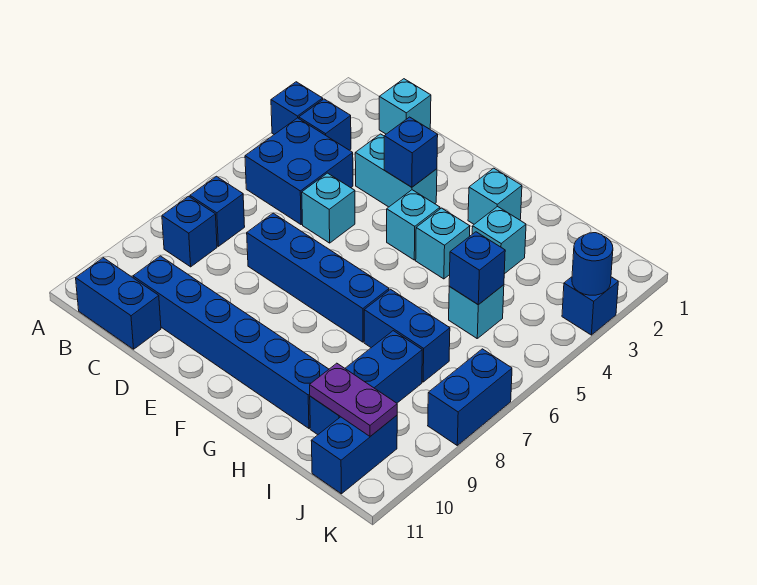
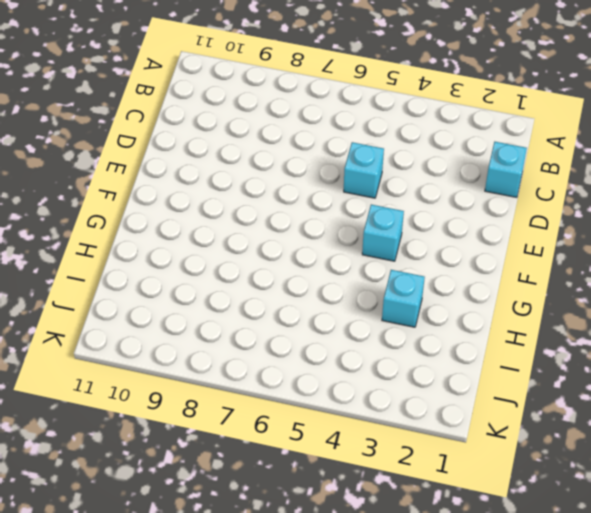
none -> blue 1x1 brick [271,82,323,134]
none -> blue 1x1 brick [299,99,351,150]
none -> blue 2x2 brick [245,118,353,225]

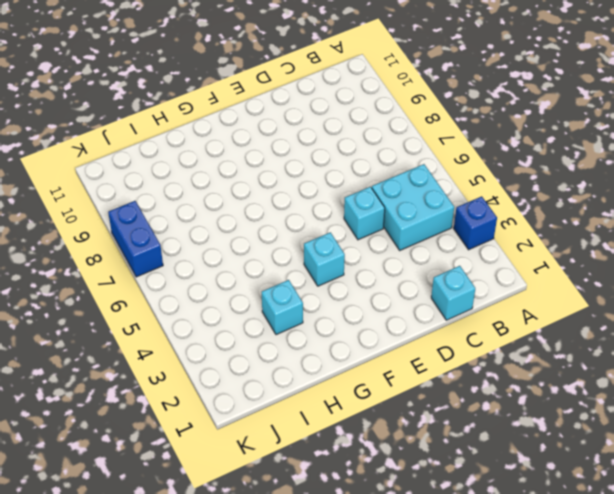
cyan 2x2 brick [372,164,454,250] -> blue 2x2 brick [245,118,353,225]
none -> blue 1x1 brick [299,99,351,150]
none -> blue 1x1 brick [190,176,245,246]
none -> blue 1x1 brick [162,196,217,267]

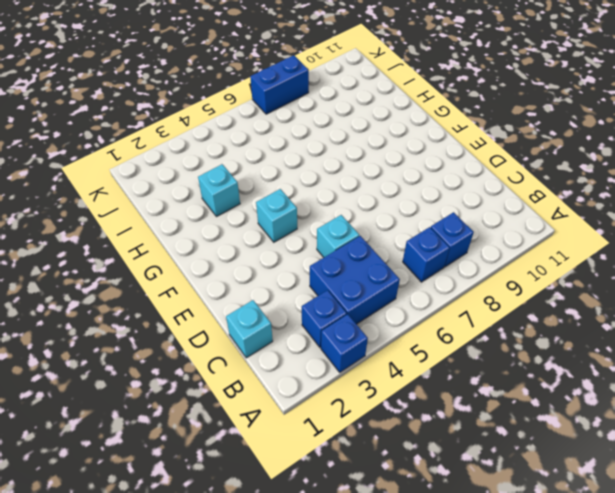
none -> blue 1x2 brick [76,258,161,349]
none -> blue 1x6 brick [133,256,329,428]
none -> cyan 1x2 brick [355,134,437,207]

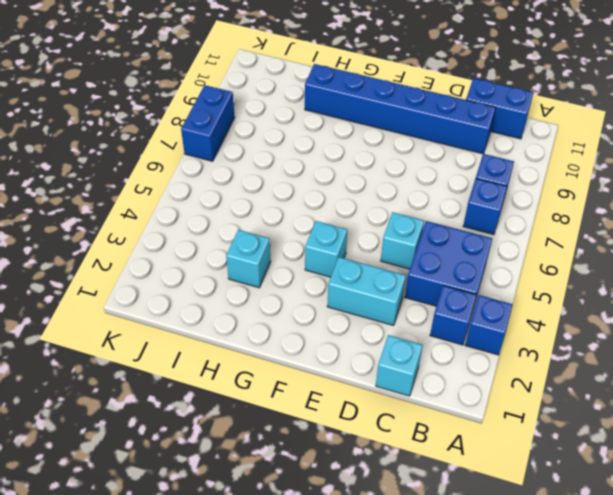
none -> blue 1x4 brick [247,213,389,342]
none -> cyan 1x1 brick [468,168,522,224]
none -> cyan 1x1 brick [416,208,470,279]

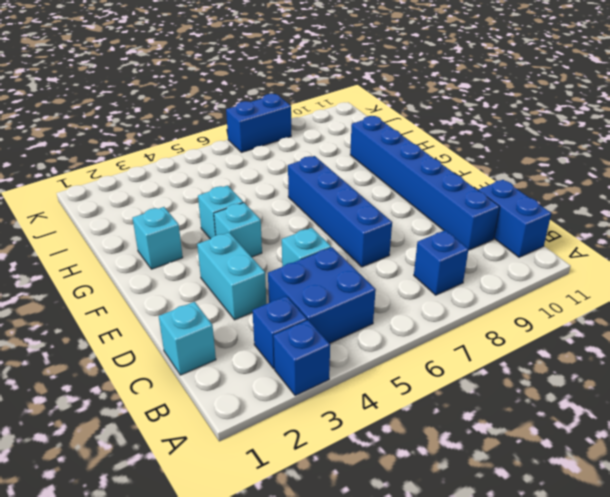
none -> blue 1x1 brick [190,176,245,246]
none -> cyan 1x1 brick [472,206,526,274]
none -> blue 1x2 brick [364,289,450,382]

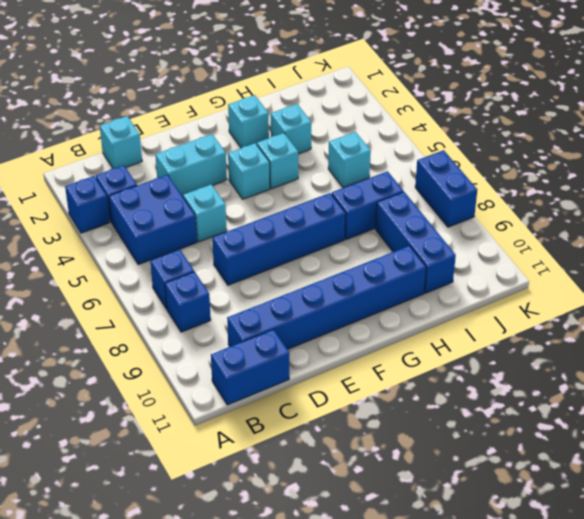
none -> blue 1x2 brick [311,415,397,494]
none -> blue 1x1 brick [562,277,618,335]
none -> blue 1x1 brick [384,117,438,187]

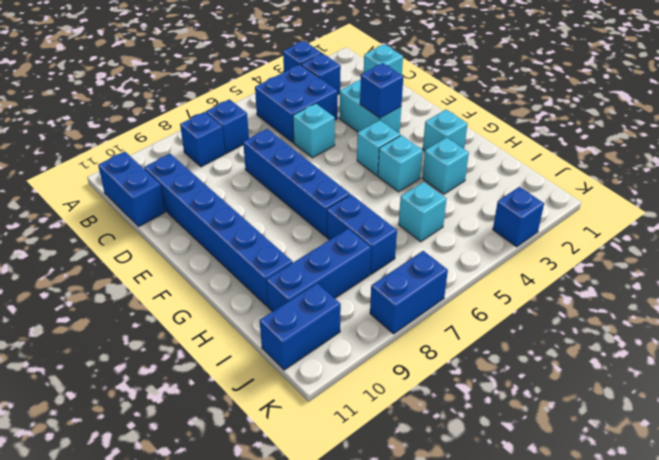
none -> blue 1x1 brick [449,232,505,305]
none -> purple 1x2 plate [310,363,397,436]
none -> blue 1x1 round brick [572,233,613,295]

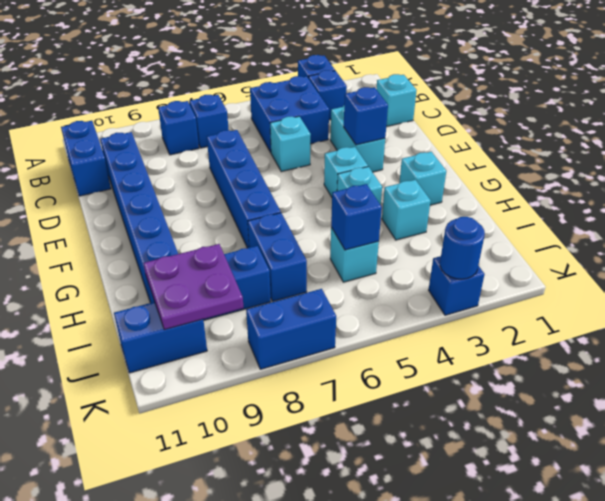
purple 2x2 plate [144,244,244,330] -> purple 1x2 plate [310,363,397,436]

